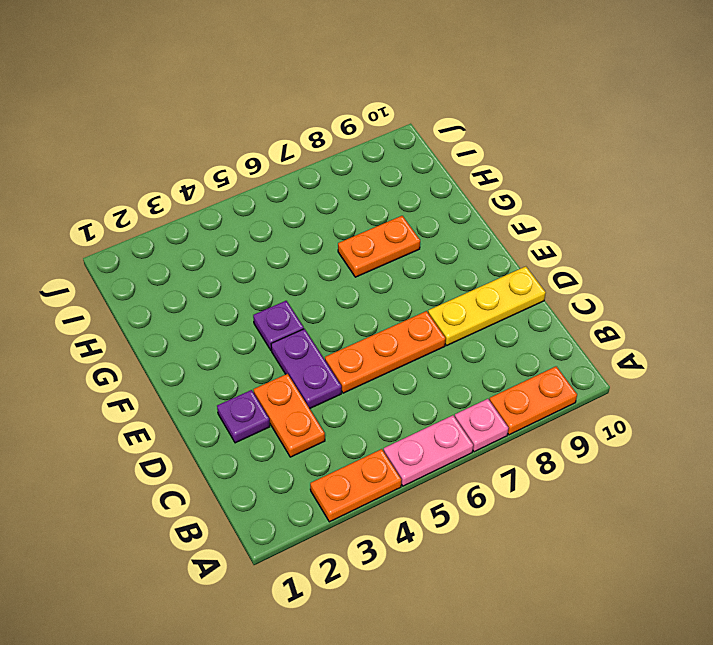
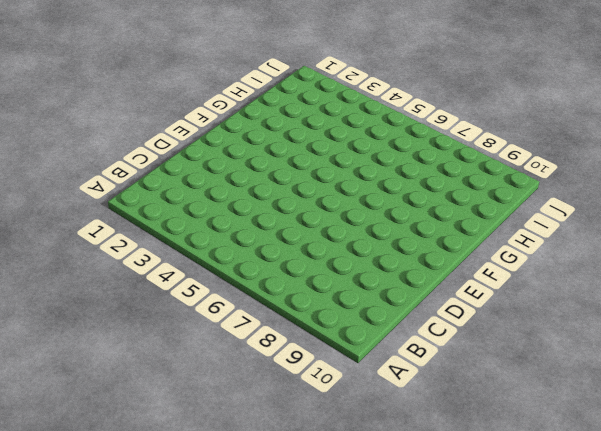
none -> orange 1x2 plate [310,449,401,522]
none -> pink 1x2 plate [384,415,473,486]

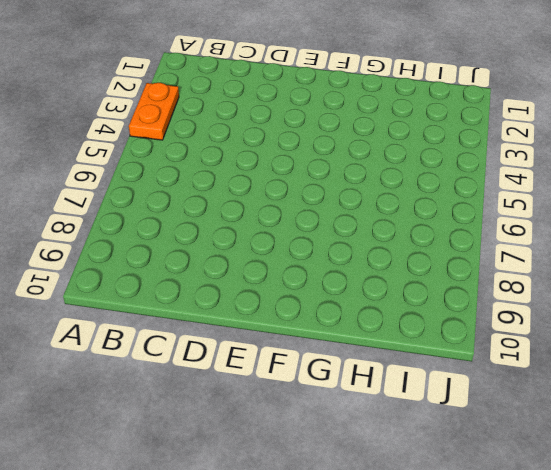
none -> pink 1x2 plate [384,415,473,486]
none -> pink 1x1 plate [455,399,508,452]

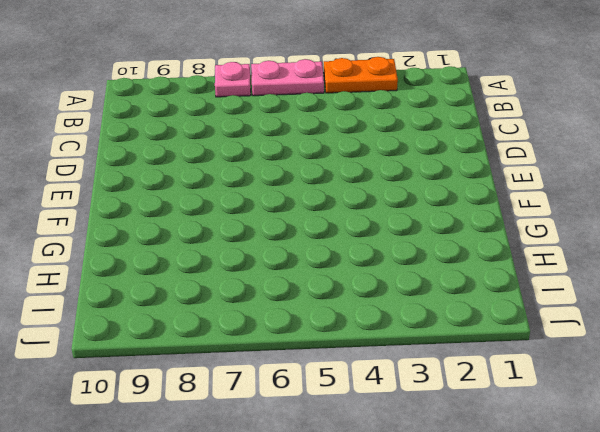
none -> orange 1x2 plate [489,366,577,435]
none -> orange 1x2 plate [254,374,325,457]

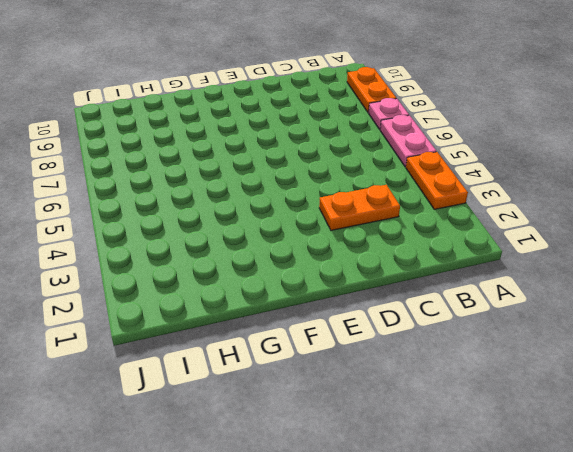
none -> purple 1x1 plate [217,390,270,443]
none -> purple 1x2 plate [271,329,341,409]

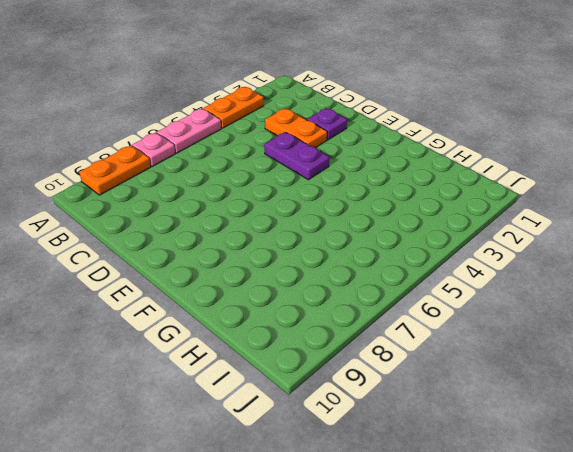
none -> orange 1x3 plate [325,311,446,393]
none -> yellow 1x3 plate [428,266,546,345]

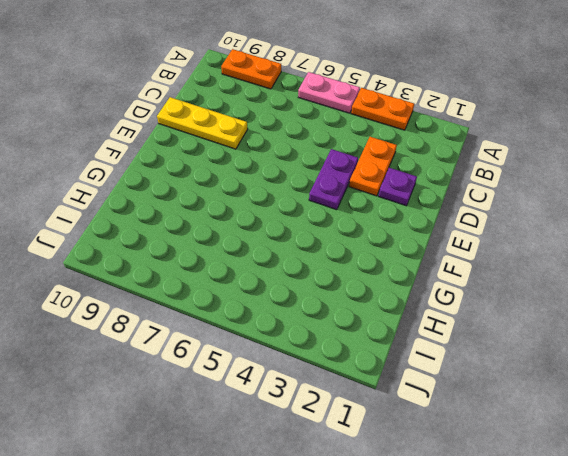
none -> pink 1x1 plate [455,399,508,452]
none -> orange 1x3 plate [325,311,446,393]

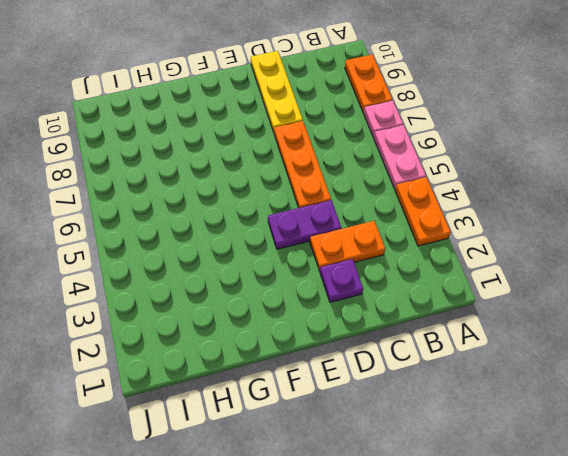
none -> purple 1x1 plate [253,301,304,350]
none -> orange 1x2 plate [338,216,420,277]

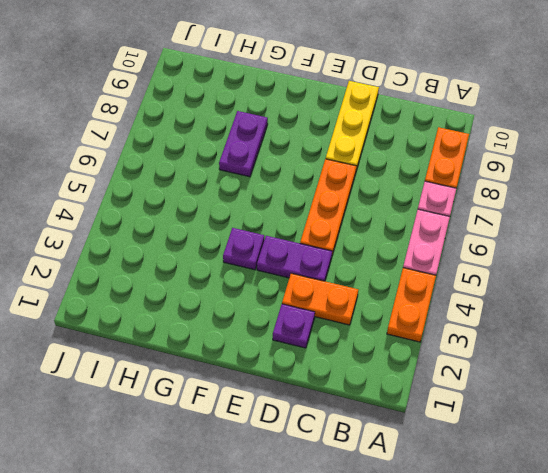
purple 1x2 plate [219,111,268,177] -> orange 1x2 plate [338,216,420,277]

